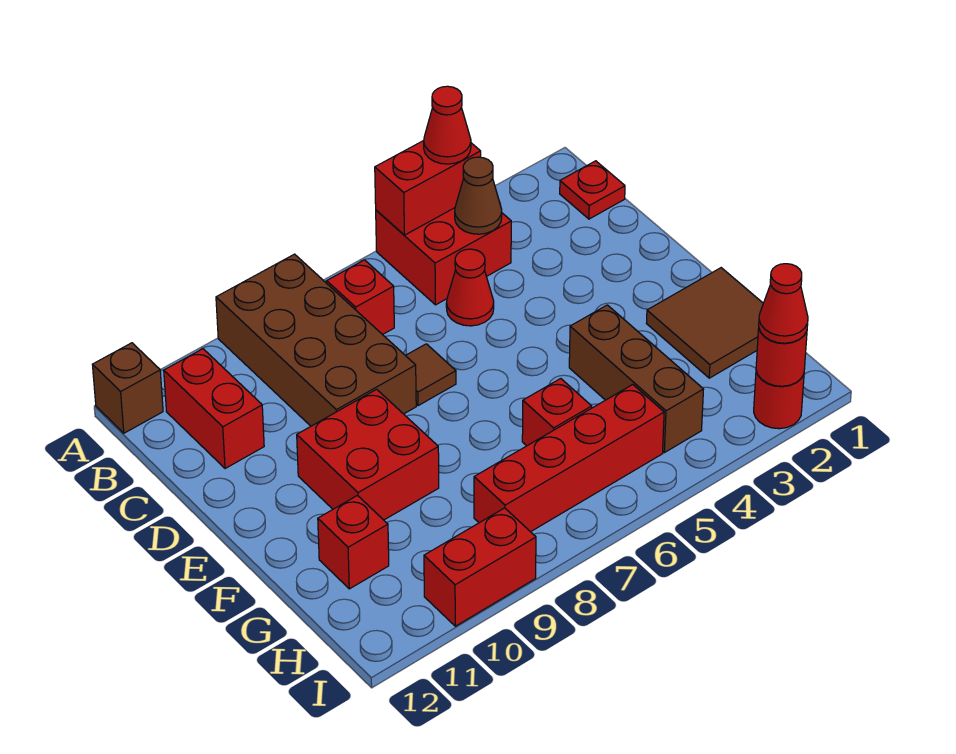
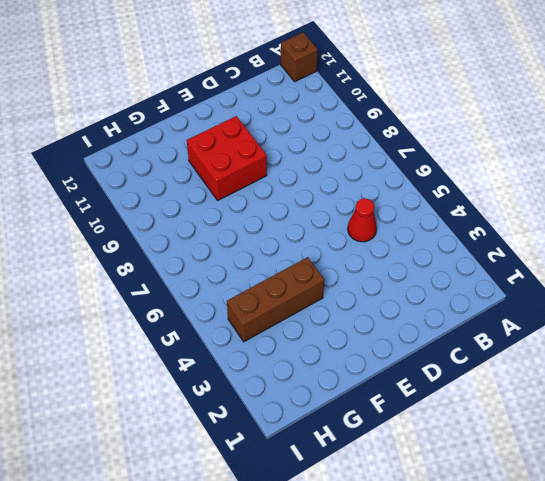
none -> red 2x2 brick [376,208,511,305]
none -> brown 2x4 brick [216,254,416,426]
none -> red 1x1 plate [560,161,625,219]

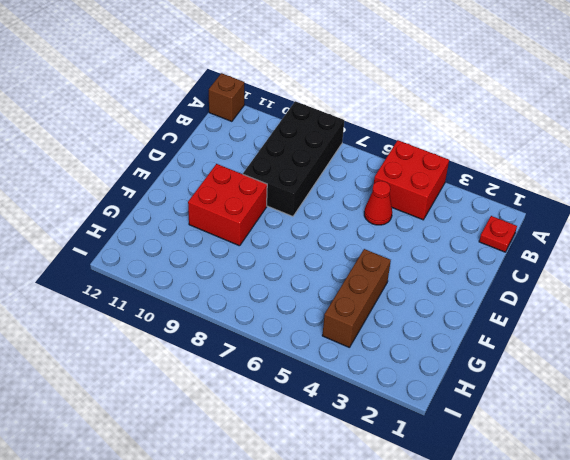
black 2x4 brick [243,101,344,216] -> brown 2x4 brick [216,254,416,426]
none -> red 1x1 brick [327,260,394,335]
none -> red 1x2 brick [164,349,264,469]
none -> brown 1x1 tile [405,344,456,406]

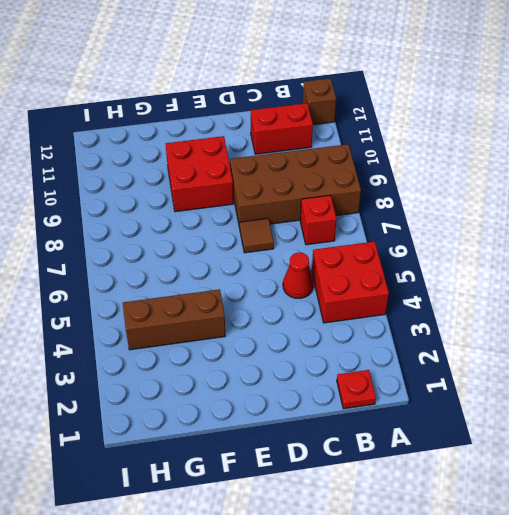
none -> brown 2x2 tile [646,268,763,378]
none -> red 1x1 brick [522,379,592,446]
none -> red 1x1 brick [318,496,389,589]

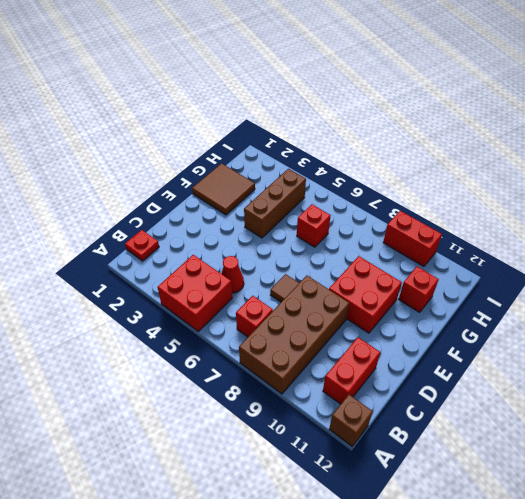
none -> red 1x4 brick [474,385,664,532]
none -> red 1x1 round brick [754,371,804,429]
none -> red 1x2 brick [375,141,481,235]

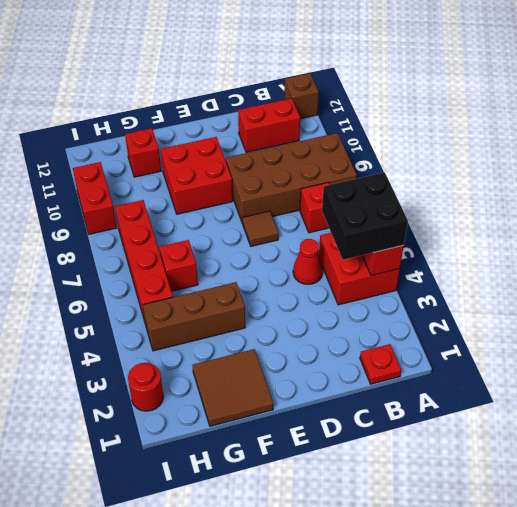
black 2x2 brick [322,172,408,260] -> red 1x1 cone [424,86,471,164]
none -> brown 1x1 cone [455,157,502,234]
none -> red 1x1 round brick [756,328,807,386]
none -> red 1x1 cone [759,264,808,343]

